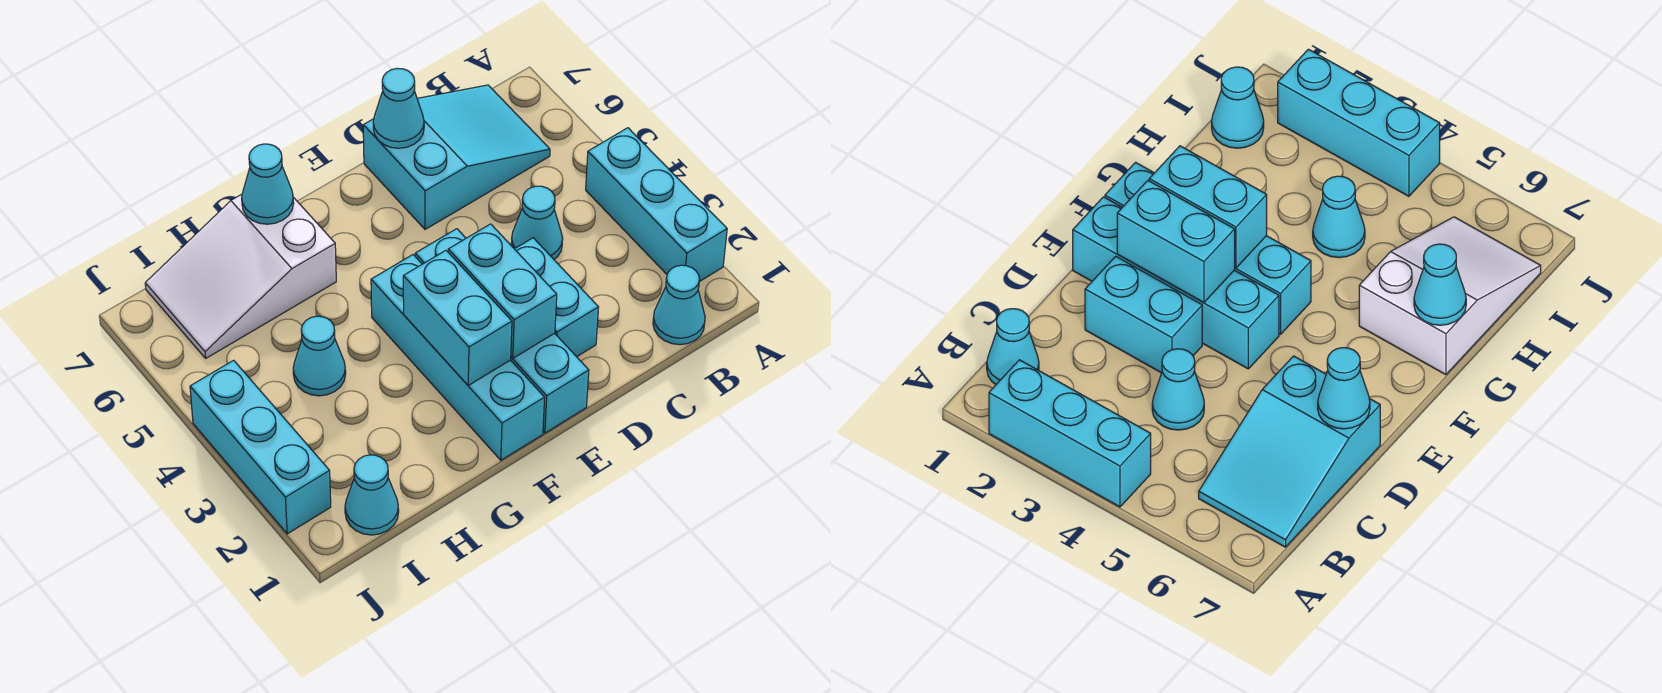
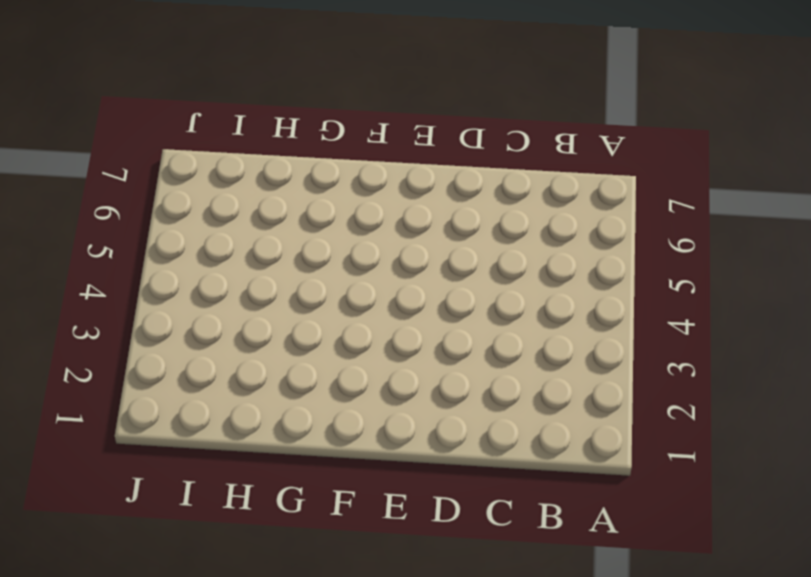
none -> cyan 1x3 brick [586,128,727,282]
none -> cyan 1x1 cone [653,265,705,345]
none -> cyan 2x3 slope [363,85,550,229]

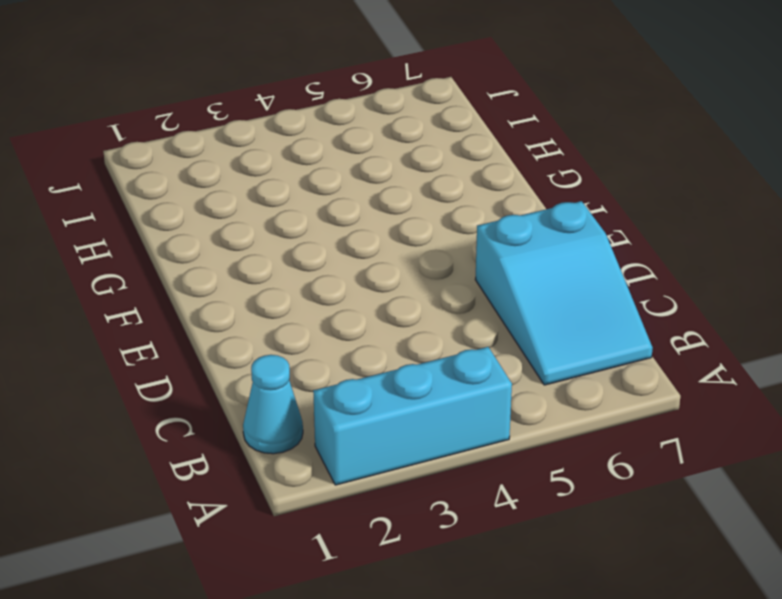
none -> cyan 1x1 cone [511,186,563,259]
none -> cyan 1x2 brick [515,238,599,357]
none -> cyan 1x4 brick [415,229,589,433]

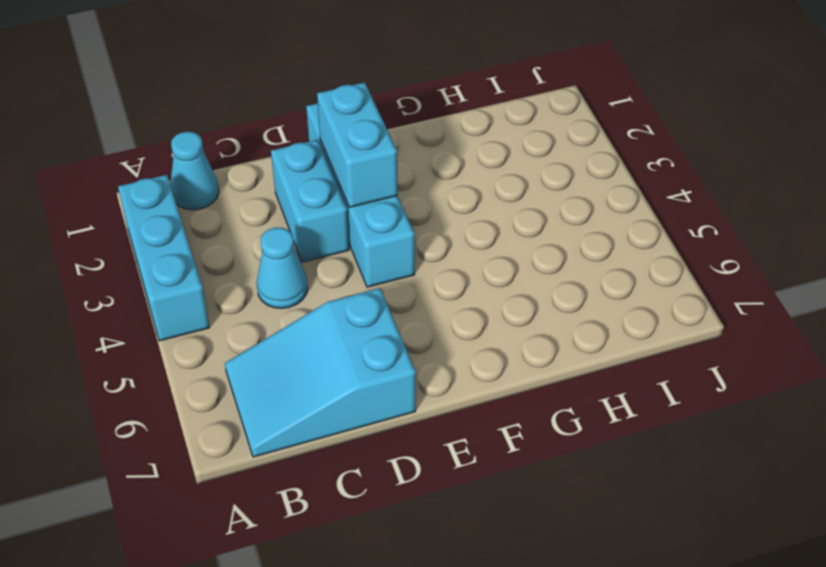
none -> cyan 1x4 brick [371,255,545,460]
none -> white 2x3 slope [145,194,336,358]
none -> cyan 1x1 cone [293,316,346,396]

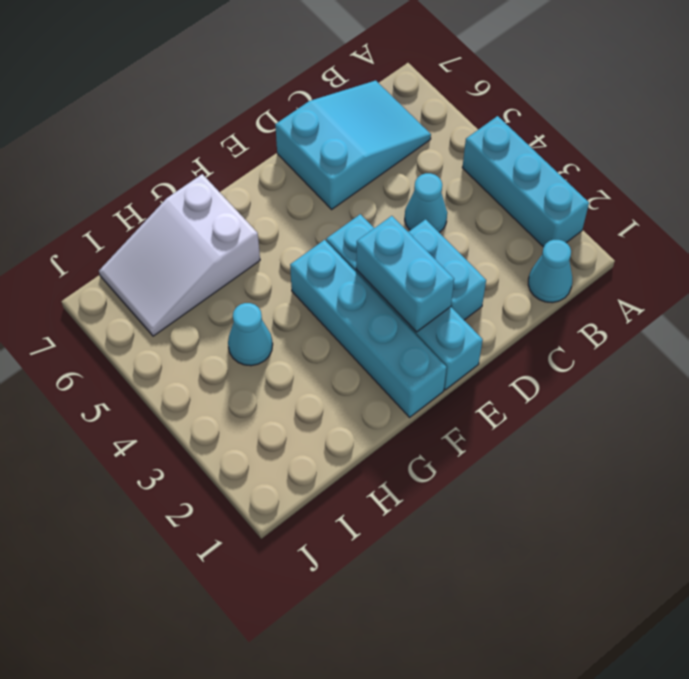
none -> cyan 1x1 cone [345,455,399,535]
none -> cyan 1x3 brick [190,360,331,534]
none -> cyan 1x1 cone [373,68,424,148]

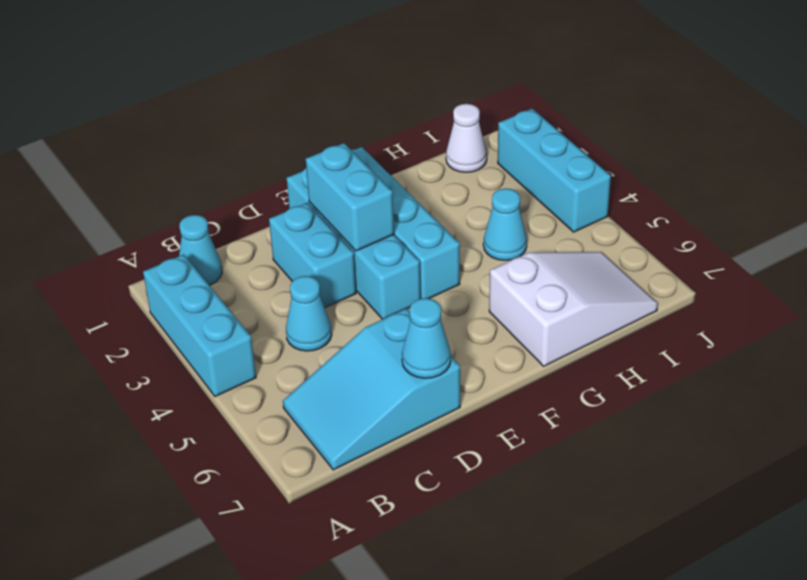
white 1x1 cone [446,104,487,172] -> cyan 1x1 cone [345,455,399,535]
none -> cyan 1x2 brick [403,251,512,385]
none -> cyan 1x1 cone [242,144,294,224]

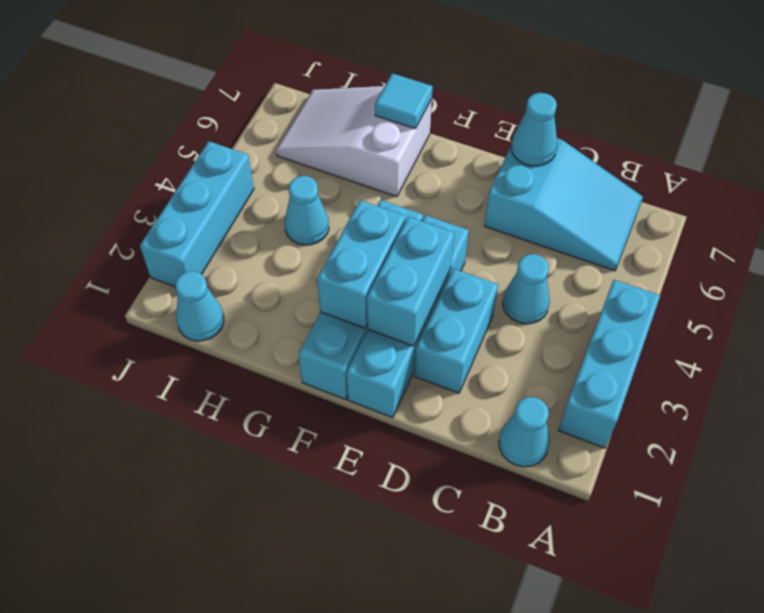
cyan 1x1 tile [375,73,433,129] -> cyan 1x1 cone [242,144,294,224]

